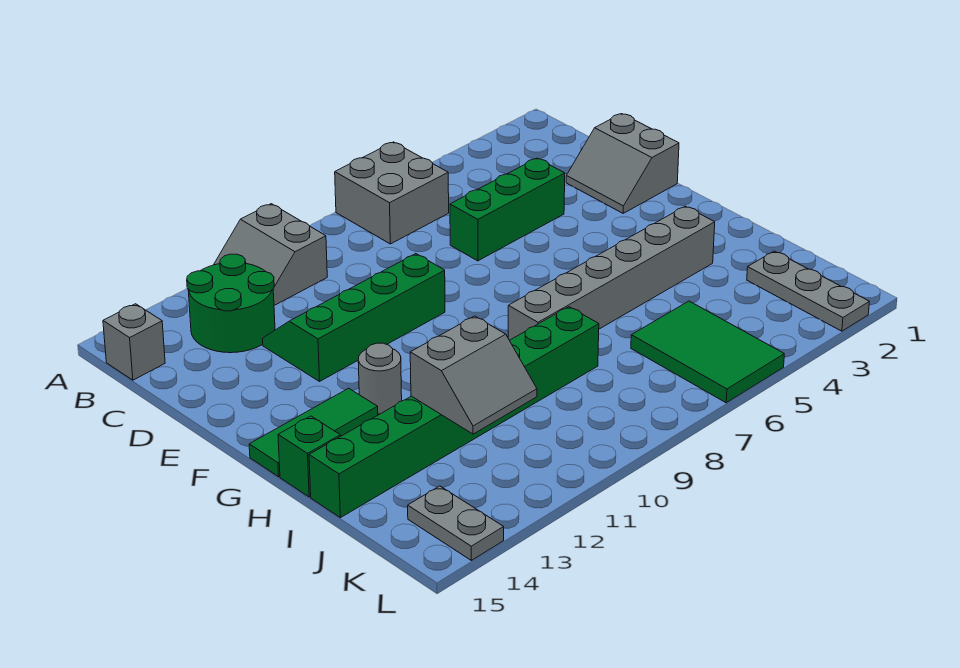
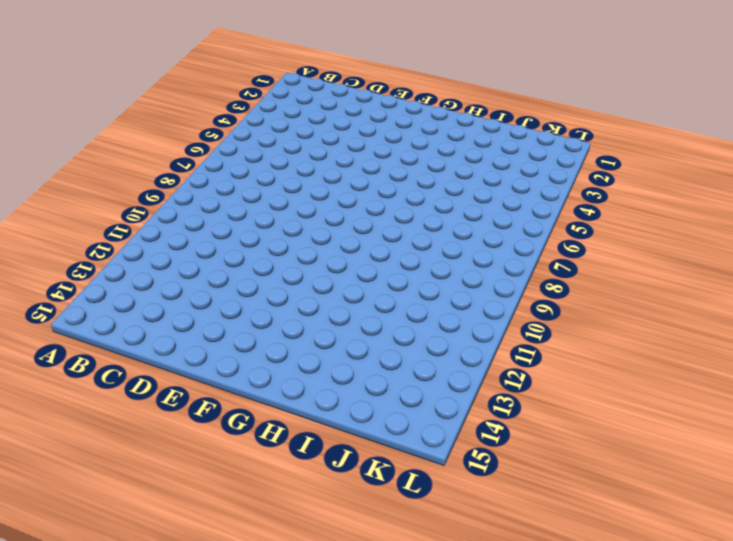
none -> grey 2x2 brick [335,142,449,244]
none -> grey 2x2 slope [214,204,327,305]
none -> green 2x2 round brick [187,254,275,353]

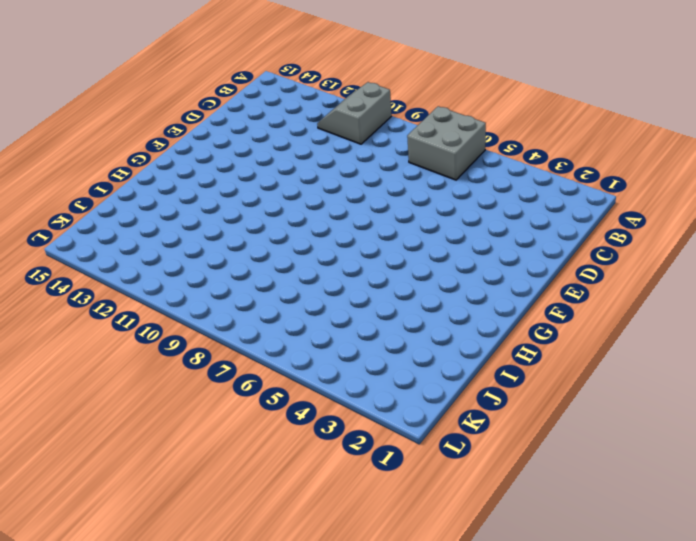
none -> green 2x2 round brick [187,254,275,353]
none -> grey 1x1 brick [103,304,165,380]
none -> grey 2x2 slope [566,114,679,213]

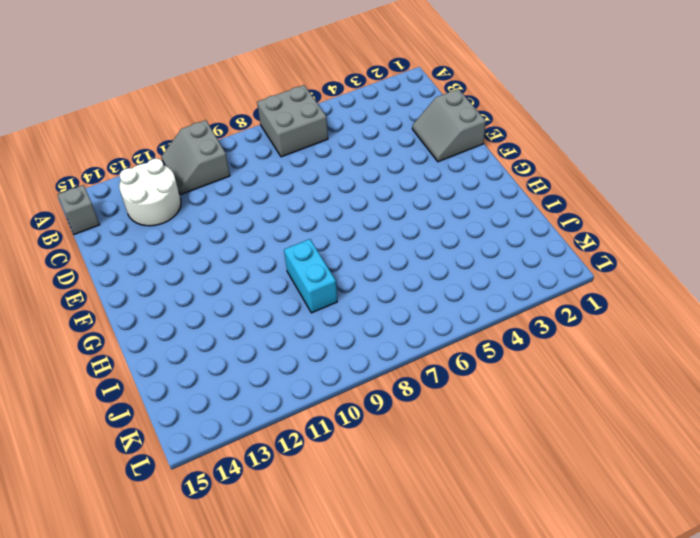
white 2x2 round brick [119,158,181,226] -> green 2x2 round brick [187,254,275,353]
cyan 1x2 brick [284,239,337,313] -> green 1x8 brick [309,307,599,518]
none -> green 1x3 brick [450,158,565,261]
none -> green 2x4 slope [263,254,445,381]
none -> grey 1x1 round brick [358,343,402,414]

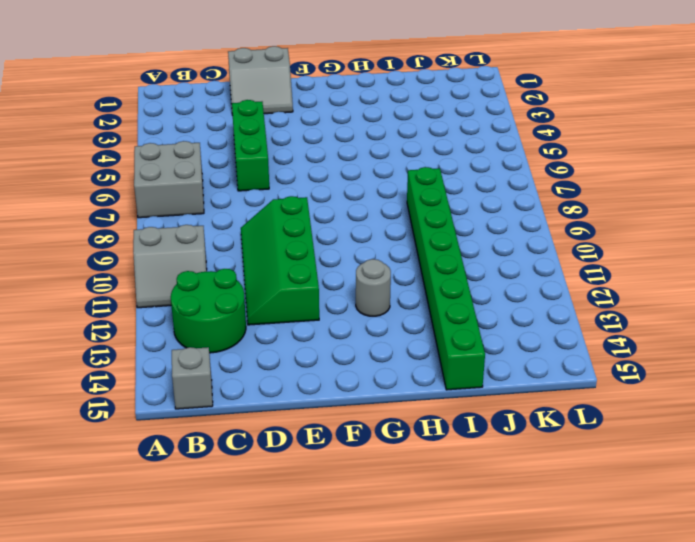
none -> green 1x3 tile [249,388,378,477]
none -> grey 1x6 brick [508,206,715,340]
none -> green 1x1 brick [278,416,340,497]

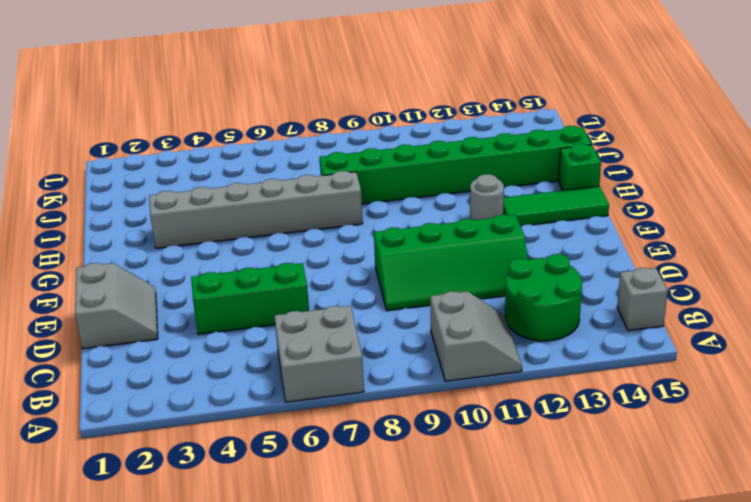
none -> grey 1x3 plate [747,251,869,331]
none -> green 2x3 tile [631,301,784,403]
none -> grey 1x2 plate [408,486,504,560]

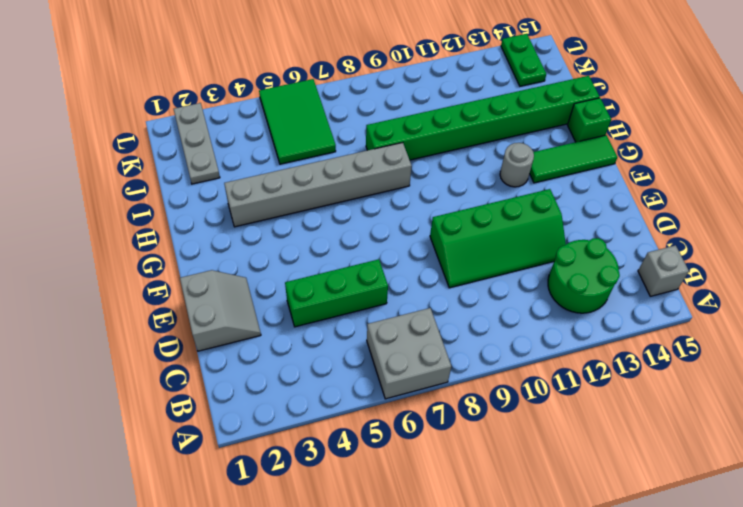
green 1x2 plate [501,34,546,86] -> grey 1x2 plate [408,486,504,560]
none -> grey 2x2 slope [214,204,327,305]
none -> grey 2x2 slope [410,316,537,434]

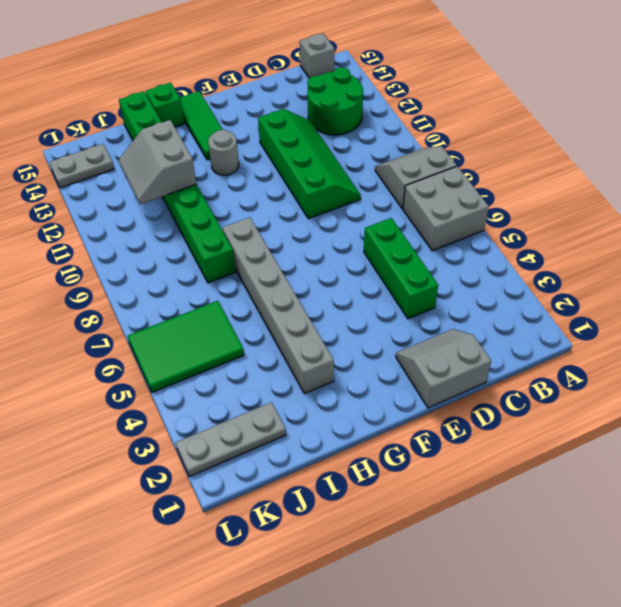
grey 2x2 slope [375,146,457,209] -> grey 2x2 slope moved to [214,204,327,305]

